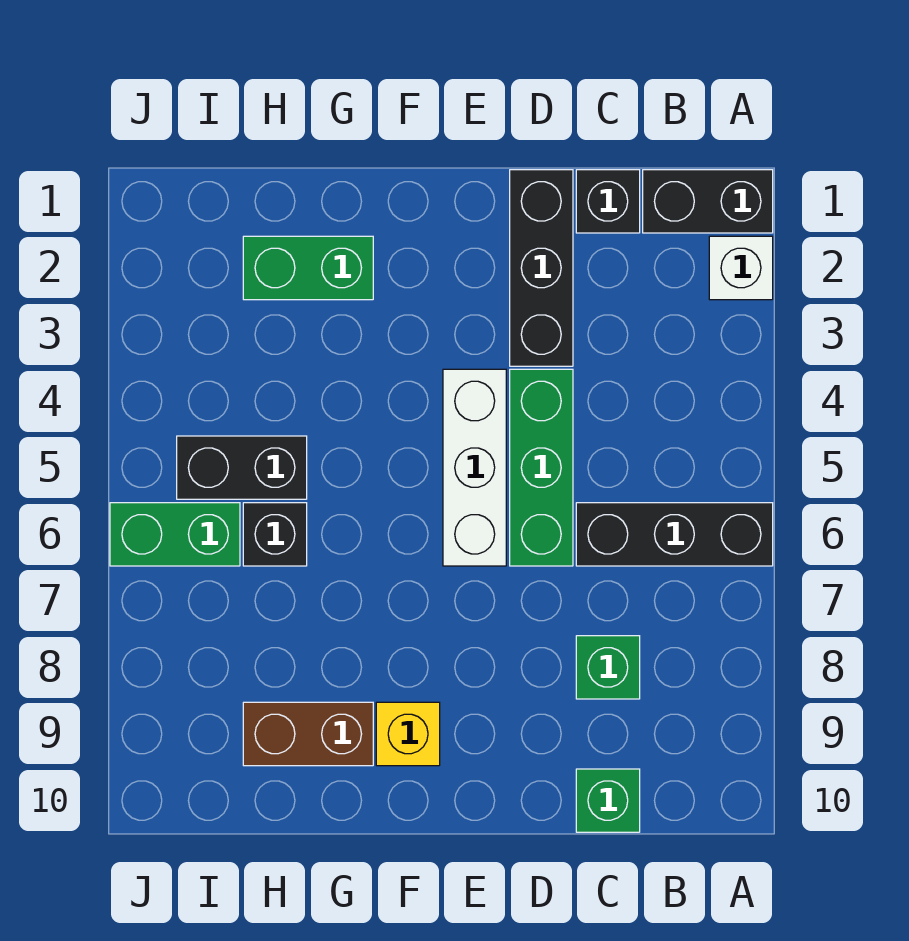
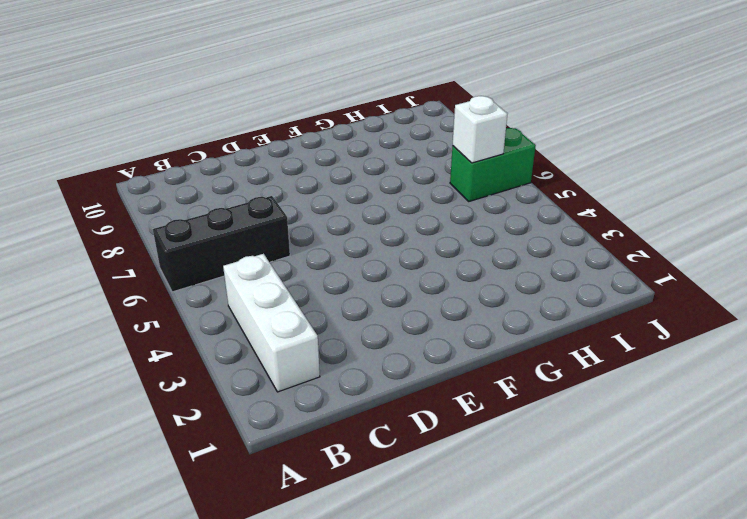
white 1x3 brick [223,254,320,392] -> white 1x3 brick moved to [443,369,506,566]
white 1x1 brick [453,96,507,163] -> white 1x1 brick moved to [709,236,773,300]
none -> black 1x2 brick [643,170,773,233]
none -> black 1x1 brick [576,170,640,233]
none -> green 1x1 brick [576,636,640,699]

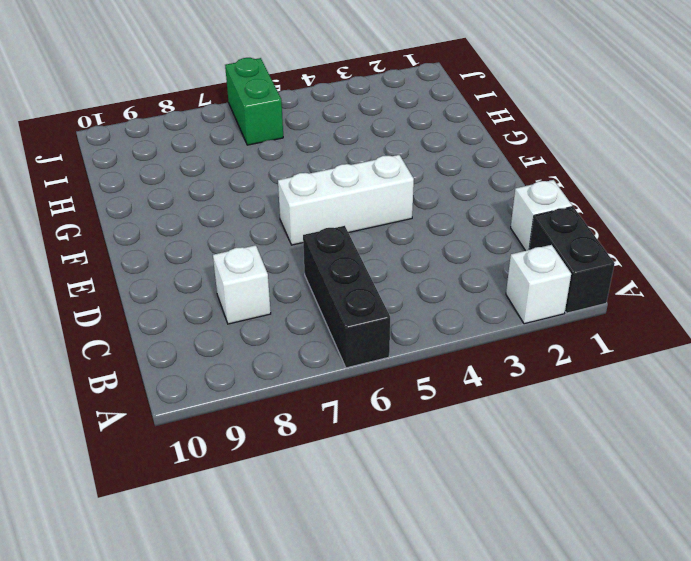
white 1x1 brick [511,180,572,251] -> black 1x1 brick [576,170,640,233]
white 1x1 brick [213,245,271,324] -> green 1x1 brick [576,636,640,699]
none -> green 1x1 brick [576,769,640,832]
none -> black 1x3 brick [510,170,573,366]
none -> green 1x3 brick [510,369,573,566]

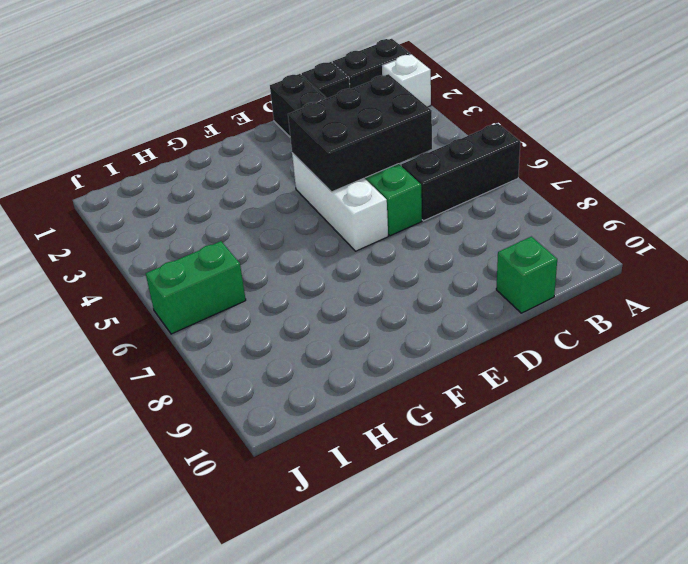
black 2x3 brick [288,74,432,192] -> none
none -> green 1x1 brick [576,636,640,699]
none -> yellow 1x1 brick [376,702,440,766]
none -> green 1x2 brick [243,236,373,300]

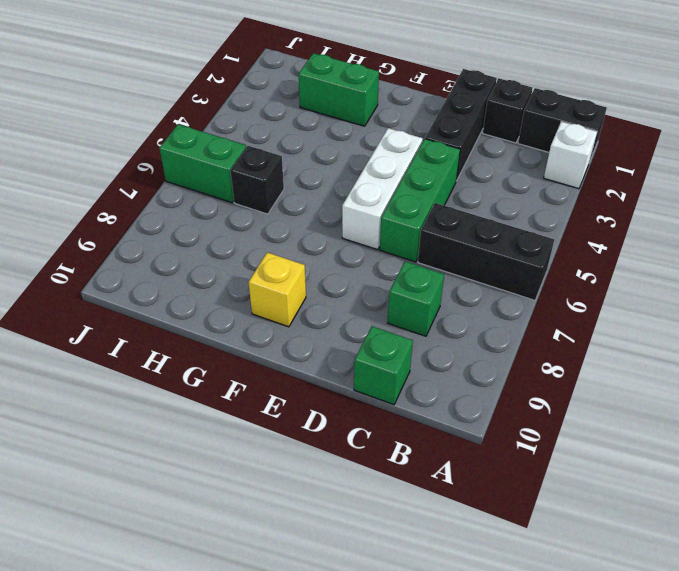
none -> brown 1x2 brick [243,702,373,766]
none -> black 1x2 brick [177,436,307,499]

